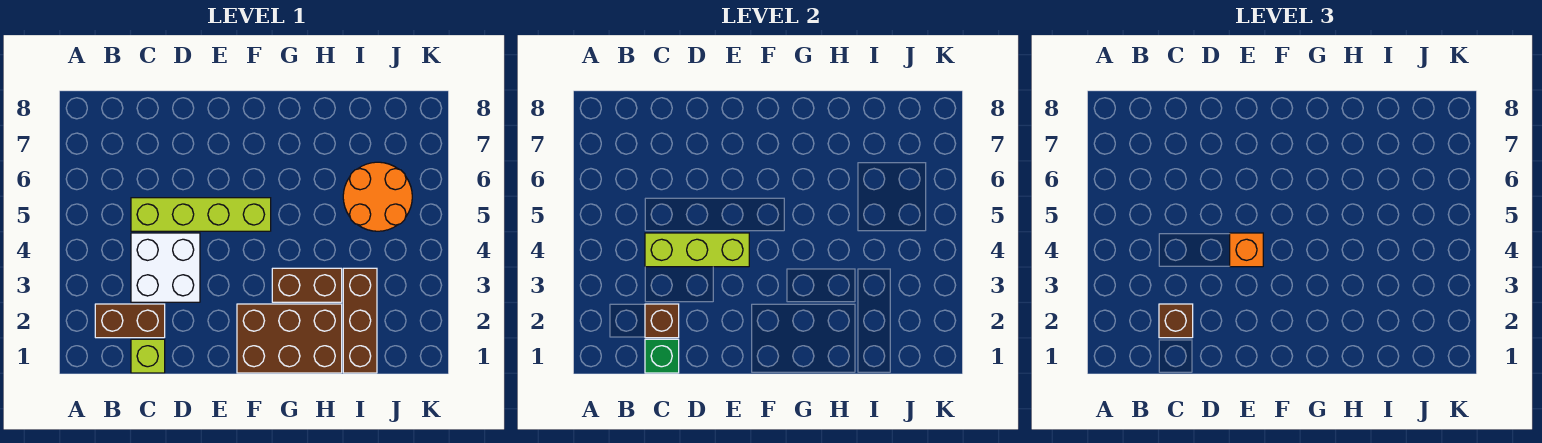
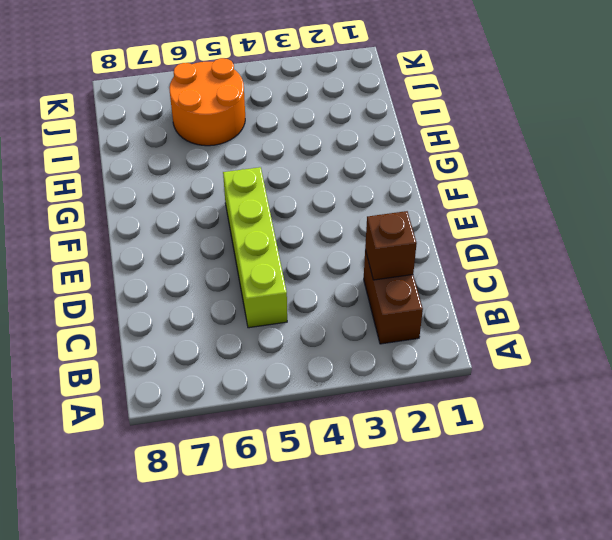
none -> lime 1x1 brick [131,339,165,373]
none -> white 2x2 brick [131,233,200,302]
none -> brown 2x3 brick [237,304,342,373]

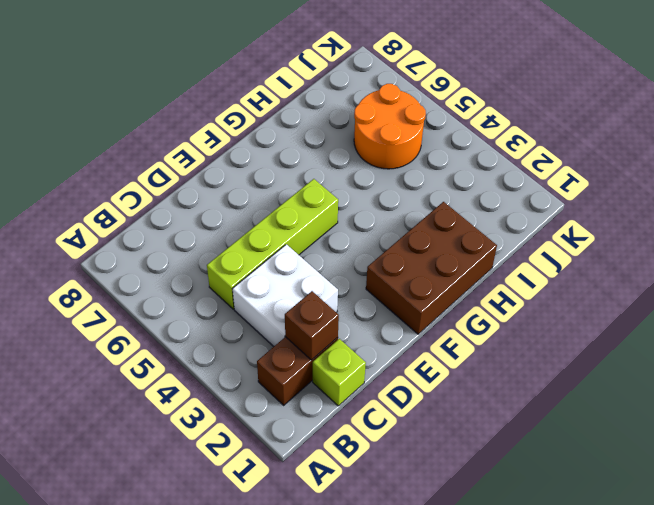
none -> brown 1x2 brick [272,268,342,302]
none -> brown 1x3 brick [343,268,377,373]
none -> green 1x1 brick [645,339,679,373]

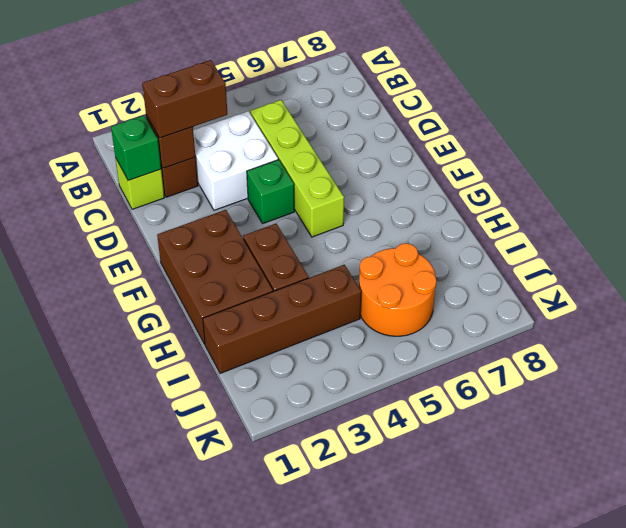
brown 1x2 brick [142,60,227,138] -> brown 1x1 brick [1159,304,1193,338]
green 1x1 brick [247,160,294,223] -> none
brown 1x4 brick [203,265,361,373] -> brown 1x3 brick [343,268,377,373]
none -> lime 1x3 brick [645,233,749,267]
none -> orange 1x1 brick [1230,233,1263,267]

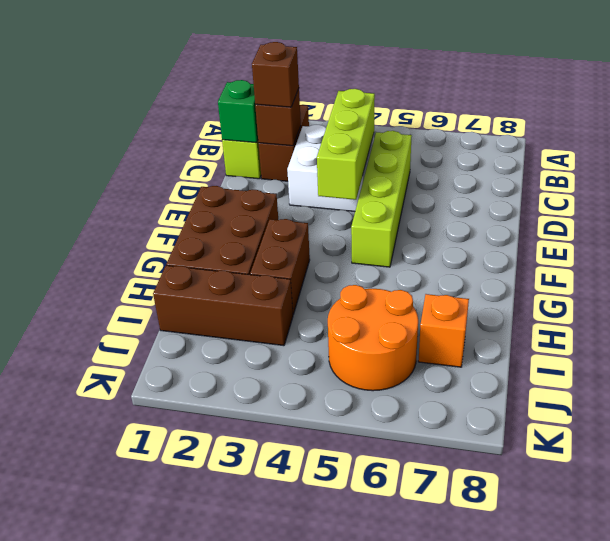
orange 1x1 brick [418,294,469,367] -> orange 1x1 brick moved to [1230,233,1263,267]

